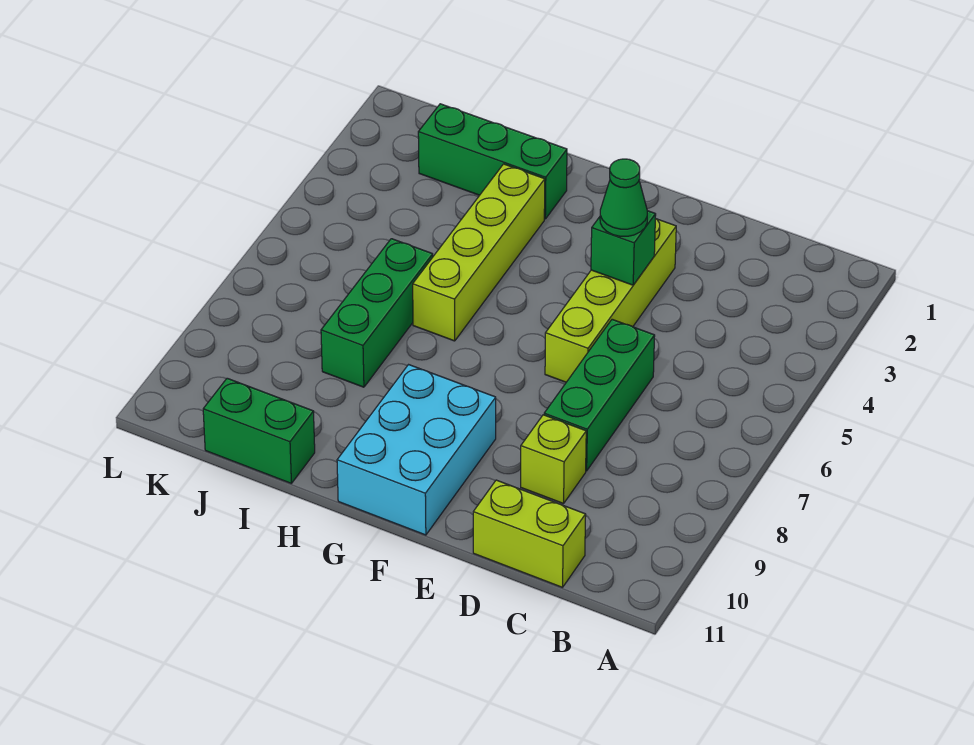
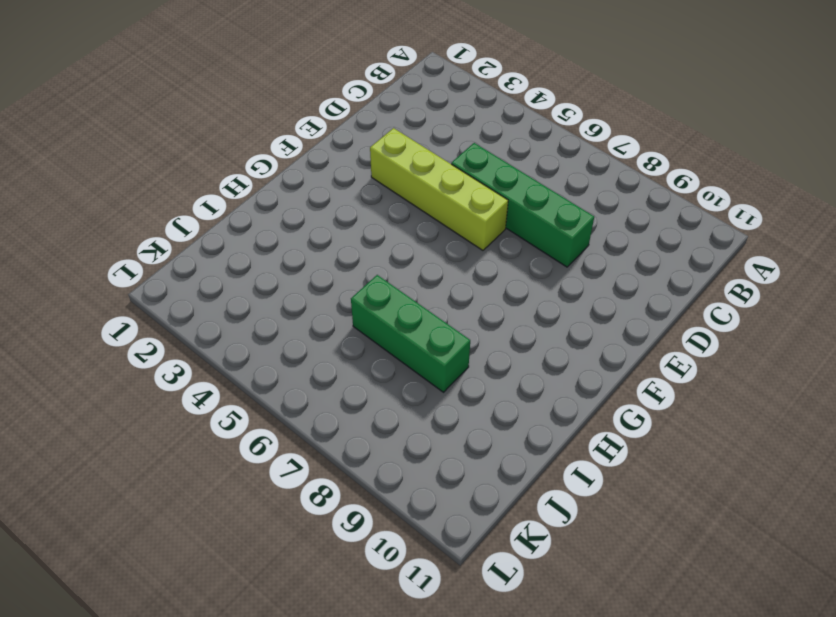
green 1x4 brick [451,143,594,267] -> green 1x3 brick [544,319,655,471]
none -> lime 1x2 brick [473,480,586,587]
none -> lime 1x1 brick [521,415,586,504]

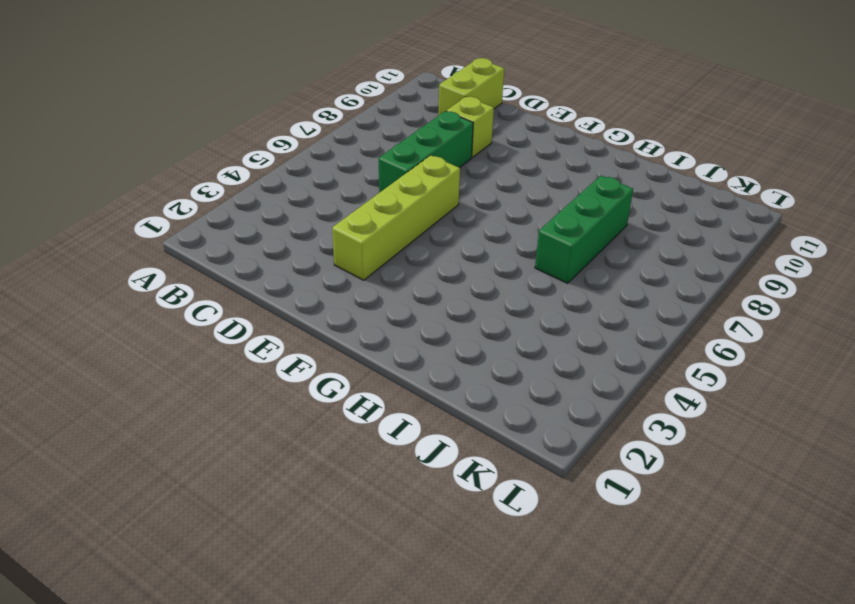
lime 1x2 brick [438,58,504,116] -> lime 1x2 brick turned to [473,480,586,587]
none -> cyan 2x3 brick [337,365,496,535]
none -> green 1x3 brick [418,104,567,219]

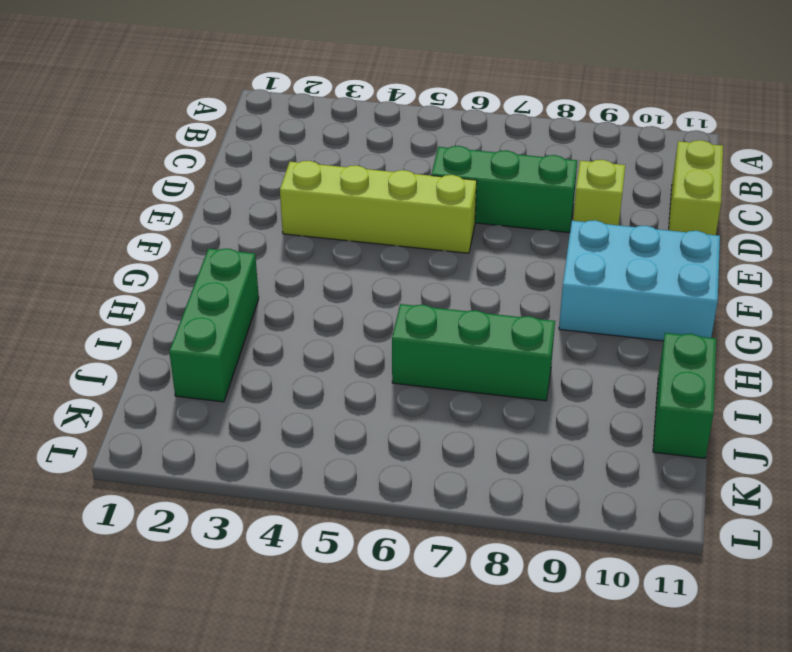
none -> lime 1x4 brick [413,164,545,341]
none -> green 1x1 brick [591,211,656,285]

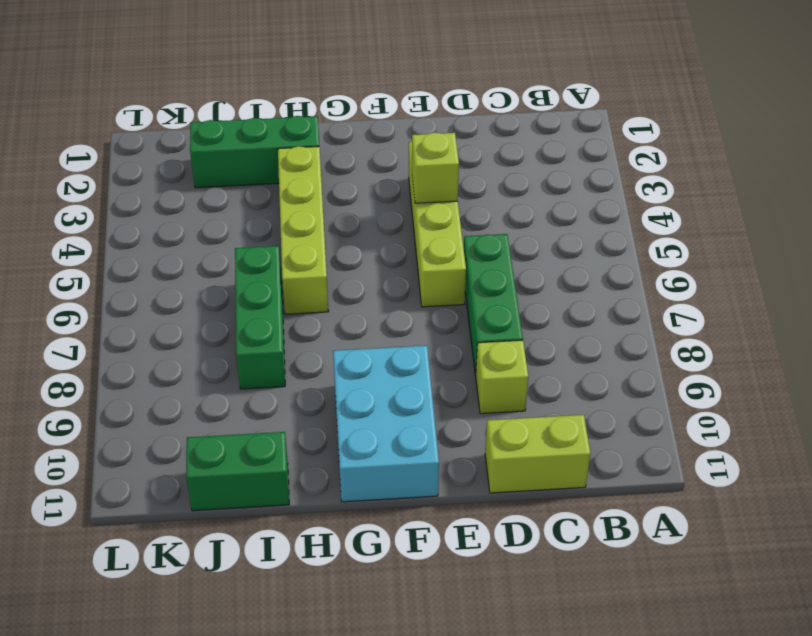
lime 1x1 brick [412,132,459,203] -> green 1x1 brick [591,211,656,285]
none -> green 1x1 cone [600,159,647,236]

